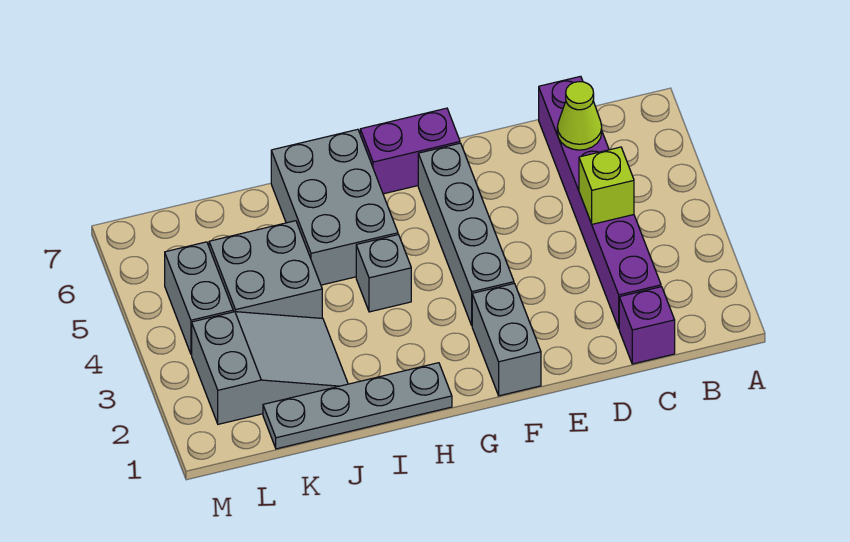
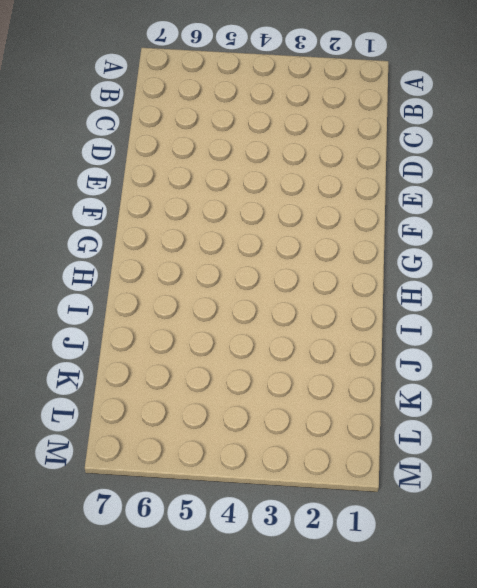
none -> purple 1x1 brick [619,287,675,364]
none -> purple 1x6 brick [539,76,661,328]
none -> grey 1x2 brick [472,283,541,396]

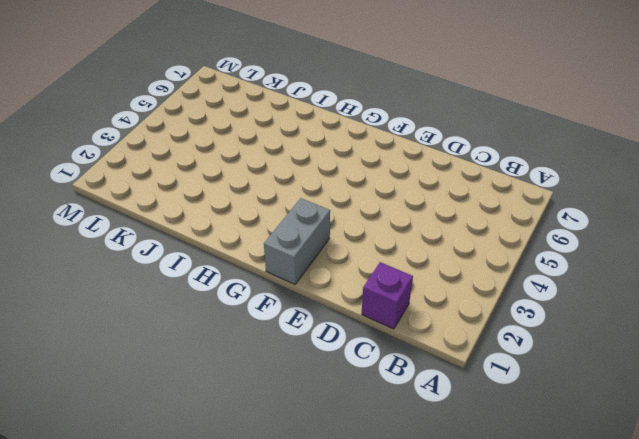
none -> purple 1x6 brick [539,76,661,328]
none -> grey 1x4 brick [418,143,514,325]
none -> purple 1x2 brick [360,108,460,194]

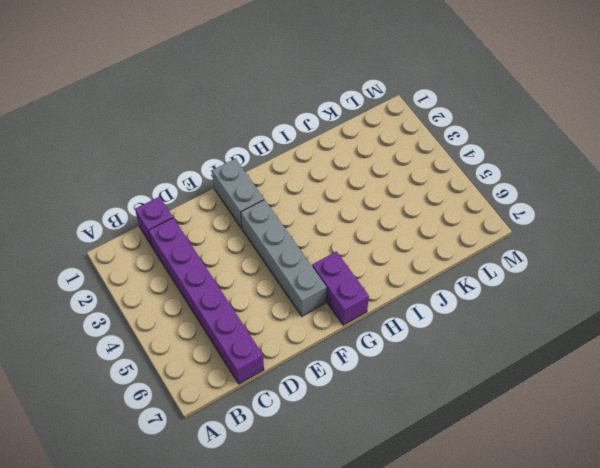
purple 1x2 brick [312,251,369,325] -> purple 1x2 brick turned to [360,108,460,194]
none -> grey 1x4 plate [263,363,452,449]
none -> grey 1x1 brick [356,235,411,312]
none -> grey 2x3 brick [271,129,398,285]

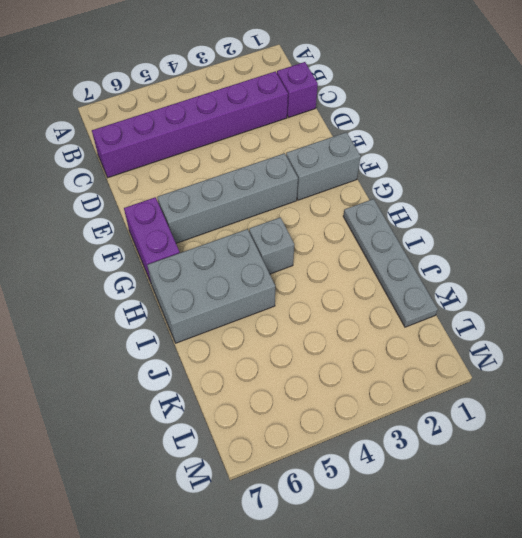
none -> grey 2x3 slope [192,312,348,424]
none -> grey 2x2 brick [209,221,322,318]
none -> grey 1x2 brick [165,242,233,354]

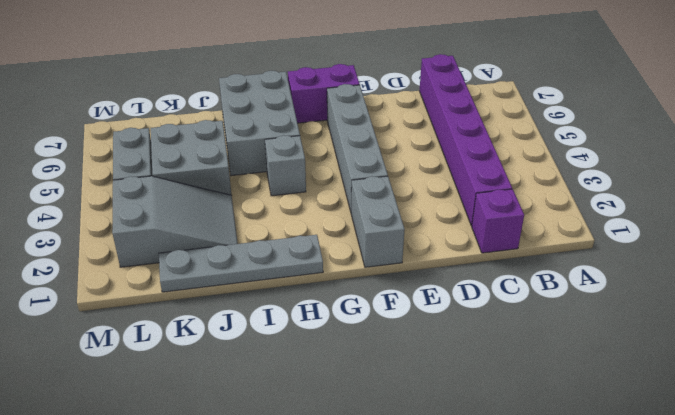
none -> lime 1x1 brick [579,147,634,224]
none -> lime 1x1 cone [557,82,602,150]

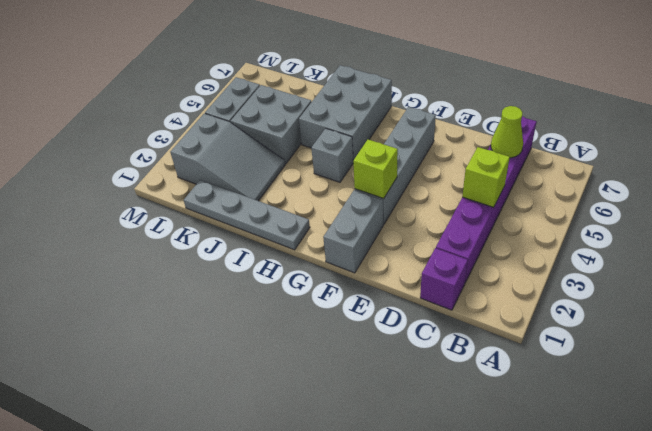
lime 1x1 brick [353,140,398,199] -> none
none -> purple 1x2 brick [360,108,460,194]

